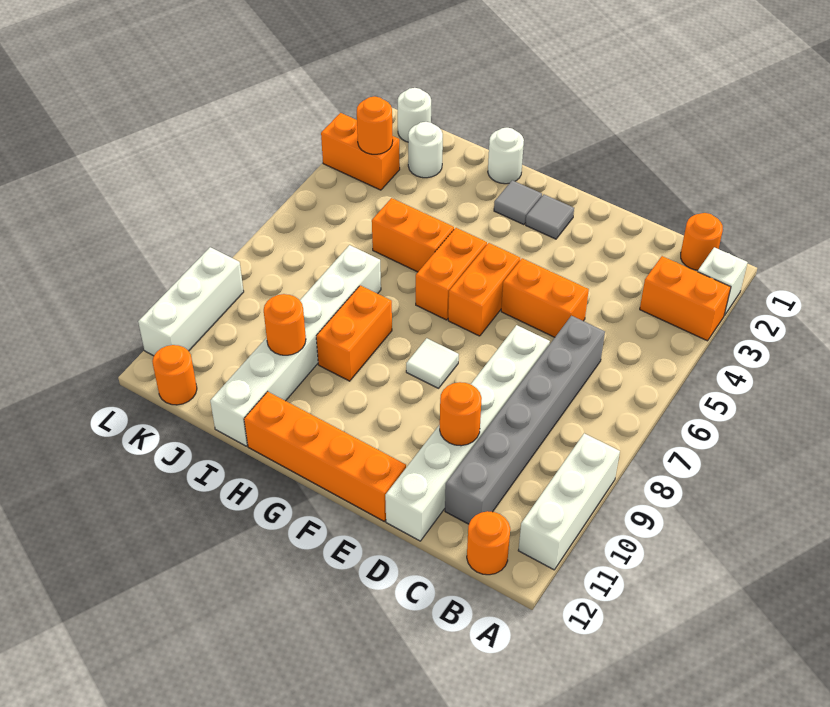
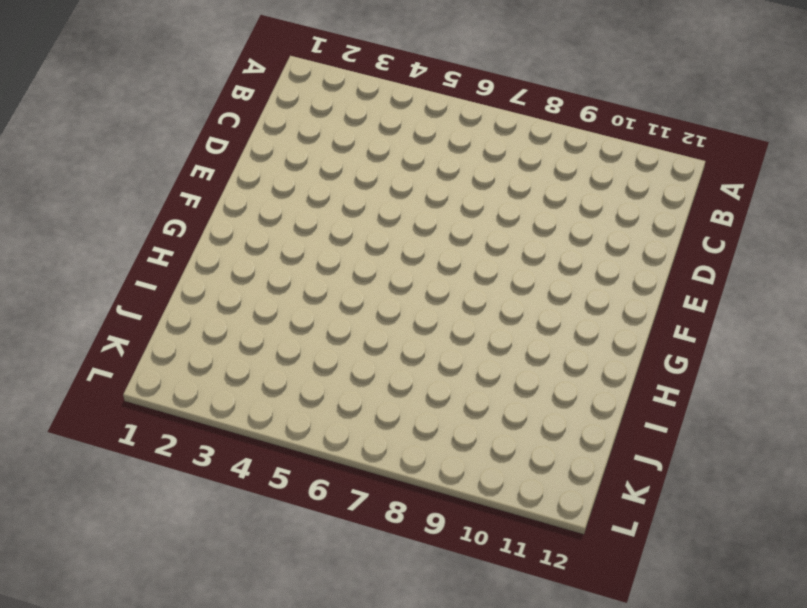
none -> white 1x1 brick [698,247,748,316]
none -> orange 1x2 brick [640,256,731,341]
none -> white 1x3 brick [518,433,620,570]

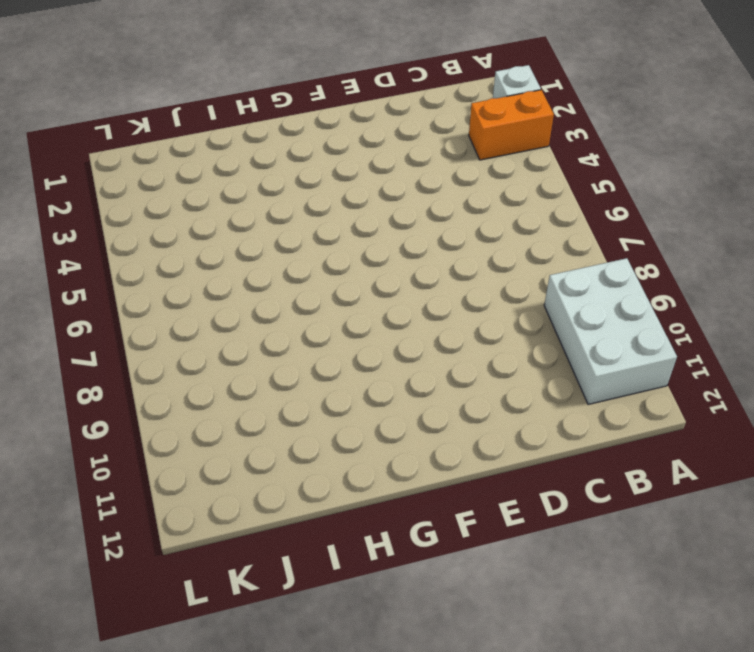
white 2x3 brick [544,258,677,404] -> white 1x3 brick [518,433,620,570]
none -> orange 1x1 round brick [681,213,723,270]
none -> orange 1x1 round brick [467,511,510,575]
none -> grey 1x6 brick [445,316,605,524]

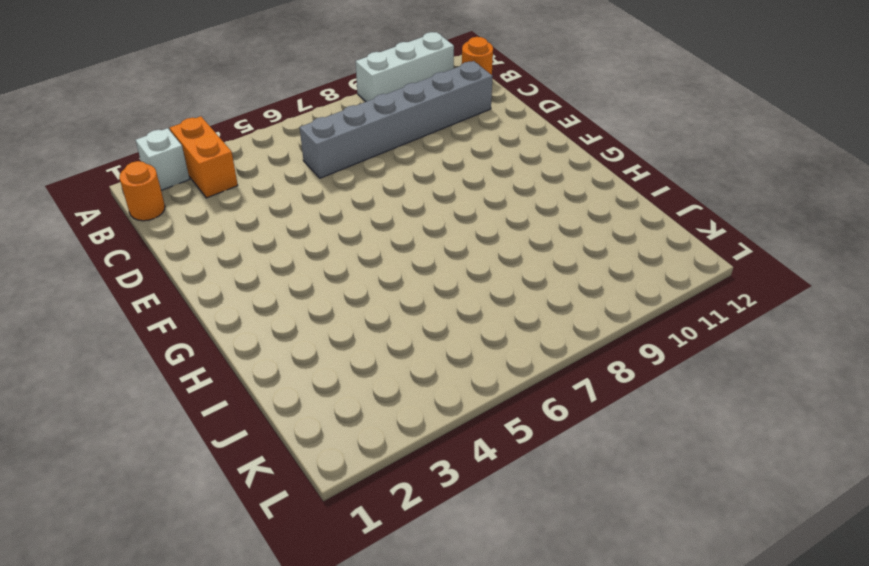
none -> orange 1x2 brick [501,258,589,337]
none -> white 1x6 brick [385,325,550,541]
none -> orange 1x4 brick [244,392,406,521]

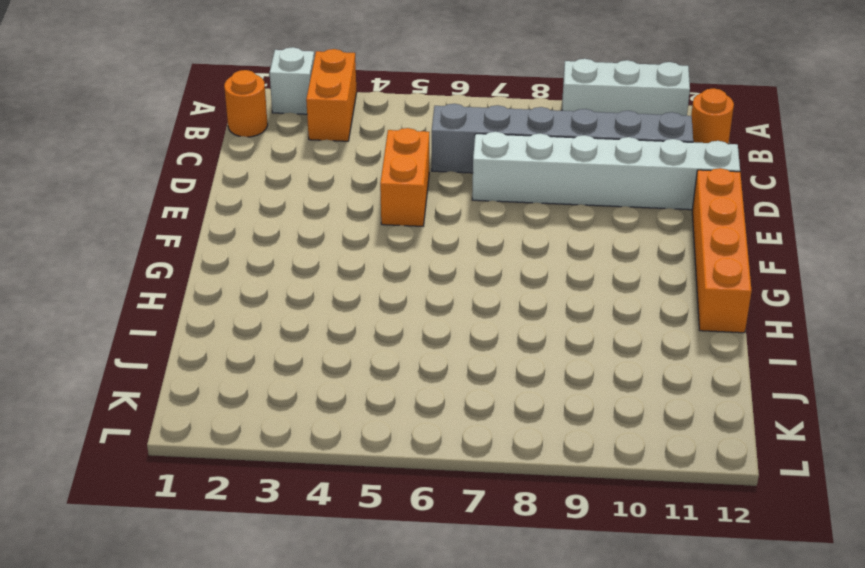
none -> grey 1x1 tile [526,195,574,239]
none -> orange 1x2 brick [448,243,520,336]
none -> white 1x1 tile [406,338,459,388]

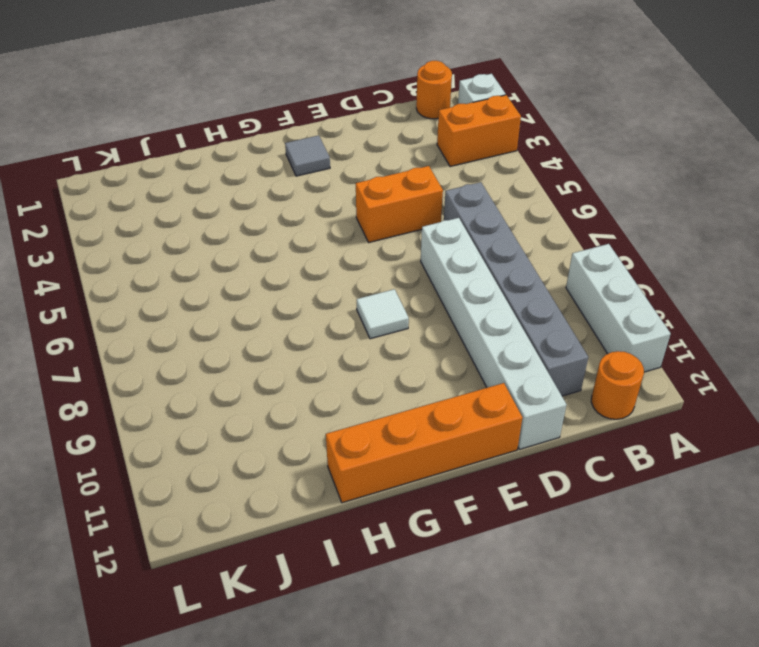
none -> orange 1x2 brick [448,243,520,336]
none -> grey 1x1 tile [494,180,542,225]
none -> orange 1x2 brick [416,228,487,320]

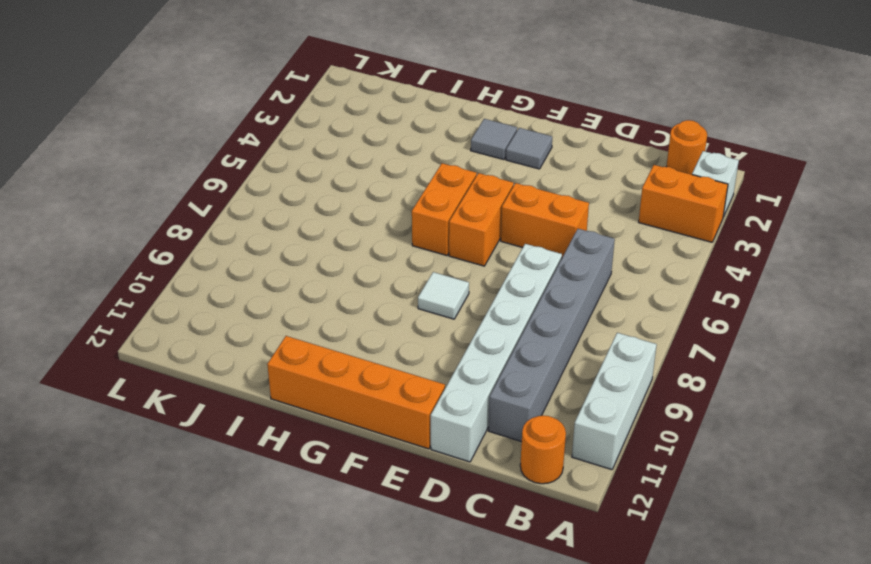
none -> white 1x1 round brick [488,128,524,184]
none -> orange 1x2 brick [372,198,454,272]
none -> orange 1x2 brick [316,285,392,381]

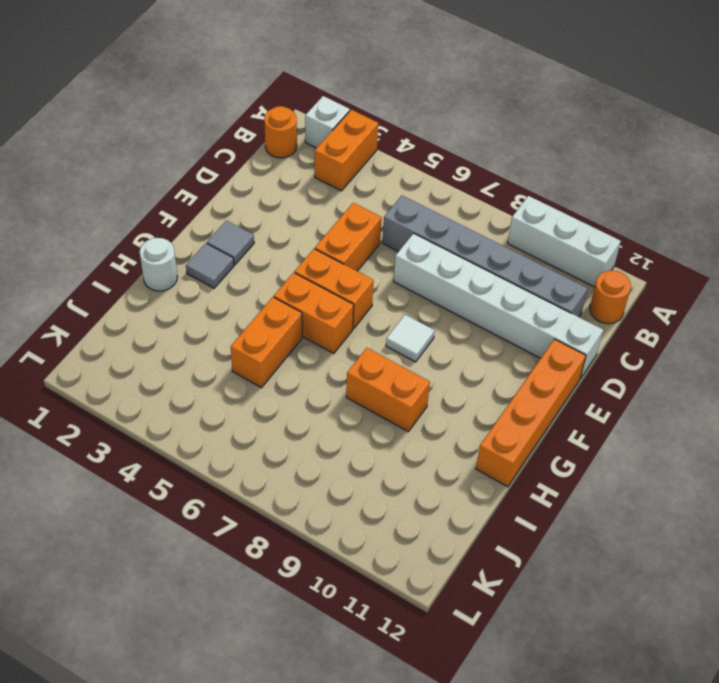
none -> white 1x6 brick [210,245,381,446]
none -> white 1x1 round brick [408,122,443,178]
none -> white 1x1 round brick [398,88,431,142]

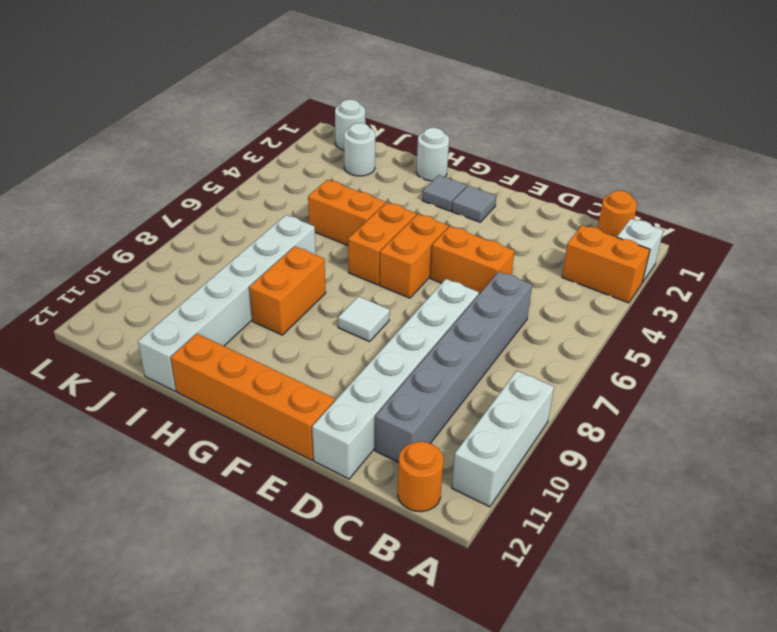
none -> orange 1x2 brick [321,113,400,190]
none -> orange 1x1 round brick [152,345,197,405]
none -> white 1x3 brick [138,247,244,356]

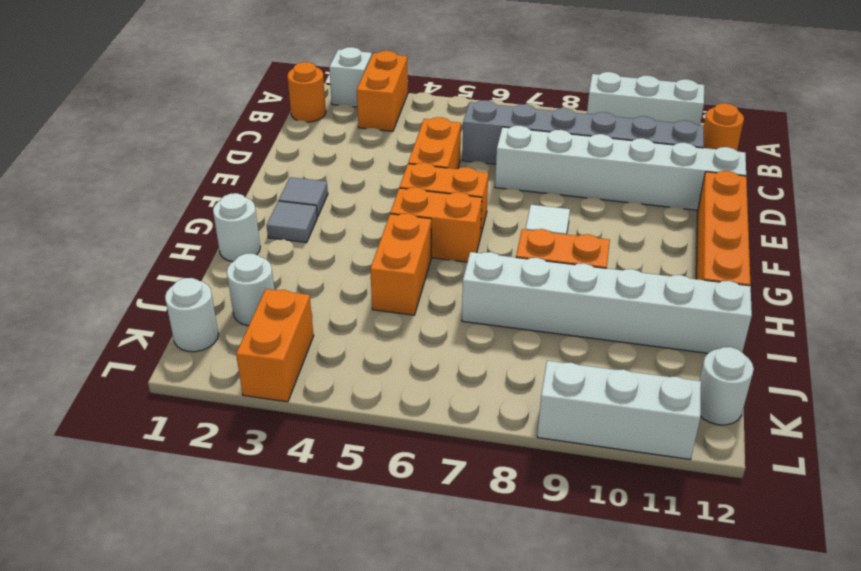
white 1x1 round brick [699,347,754,425] -> orange 1x1 round brick [152,345,197,405]
none -> orange 1x1 round brick [440,382,482,446]
none -> orange 1x1 round brick [264,294,306,355]
none -> orange 1x1 round brick [357,97,393,154]

